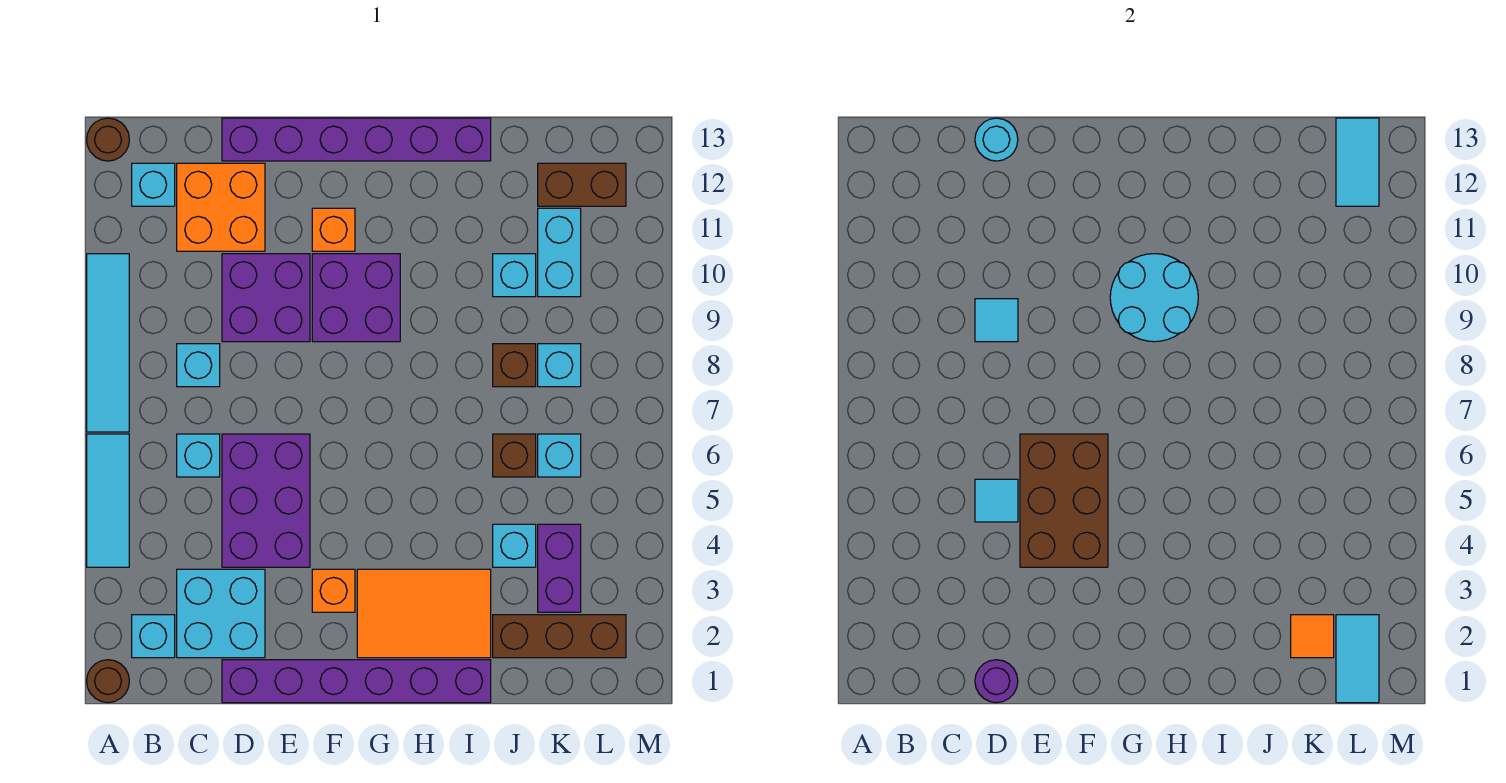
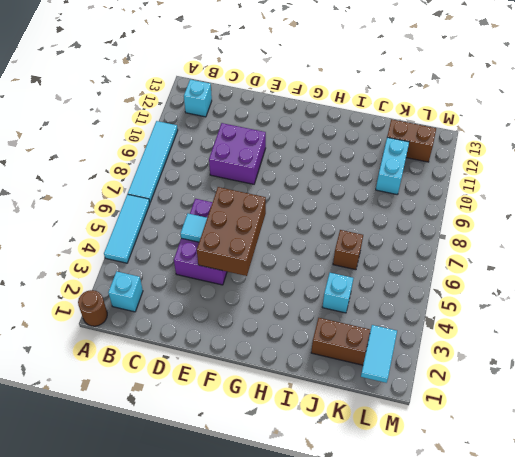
none -> brown 1x1 round brick [87,118,129,161]
none -> cyan 2x2 brick [177,569,265,658]
none -> cyan 1x1 brick [177,434,220,477]
none -> cyan 1x1 brick [177,344,220,387]

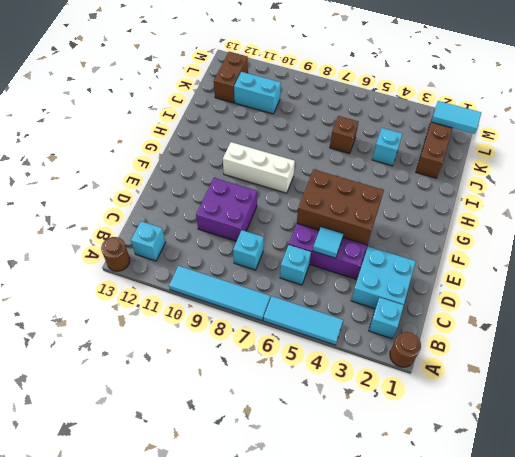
white 1x3 brick [223,142,295,193] -> purple 2x2 brick [312,254,400,342]
none -> orange 2x2 brick [177,163,265,251]
none -> purple 1x6 brick [222,660,491,703]
none -> purple 1x6 brick [222,118,491,161]
none -> orange 1x1 brick [312,569,355,612]

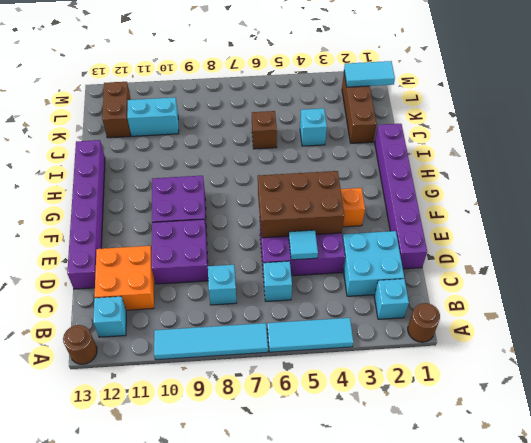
none -> orange 1x1 brick [312,208,355,251]
none -> orange 2x3 tile [357,569,491,658]
none -> brown 1x1 brick [493,344,536,387]
none -> cyan 1x1 brick [493,254,536,297]

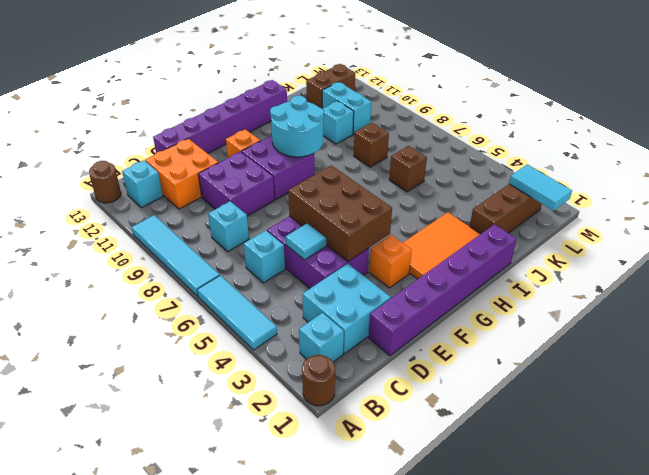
none -> cyan 1x1 brick [493,524,536,567]
none -> purple 1x2 brick [538,524,581,612]
none -> cyan 1x1 brick [538,434,581,477]
none -> cyan 1x1 brick [538,344,581,387]

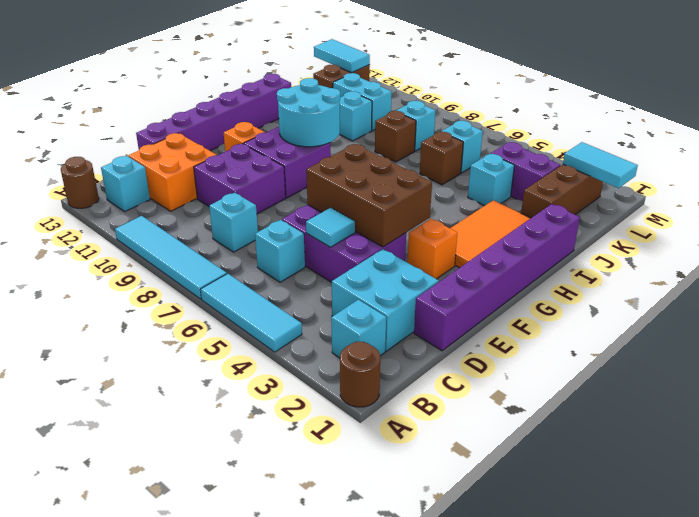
none -> purple 1x1 round brick [975,660,1018,703]
none -> cyan 1x1 tile [975,299,1018,342]
none -> cyan 1x1 round brick [975,118,1018,161]
none -> orange 1x1 tile [1291,615,1334,658]

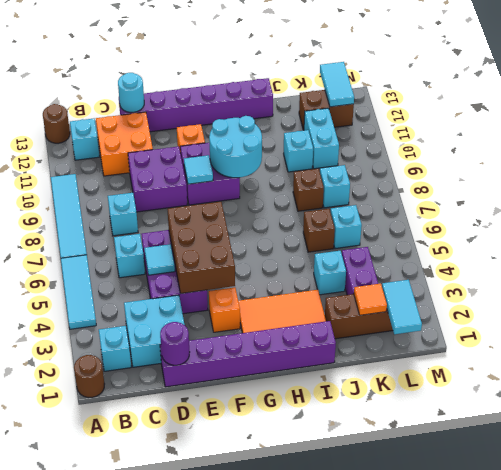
cyan 1x1 tile [184,155,213,184] -> cyan 1x1 tile moved to [975,299,1018,342]

